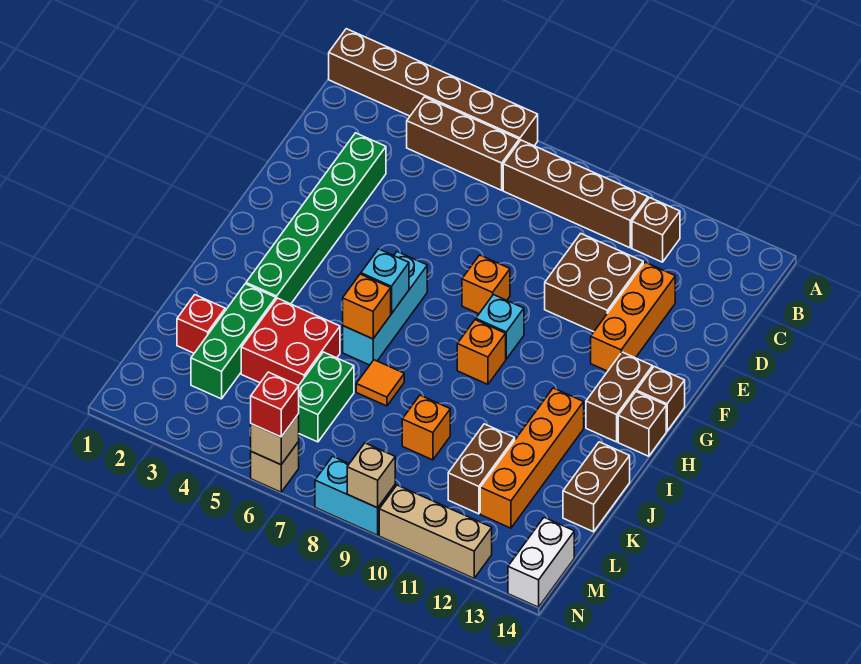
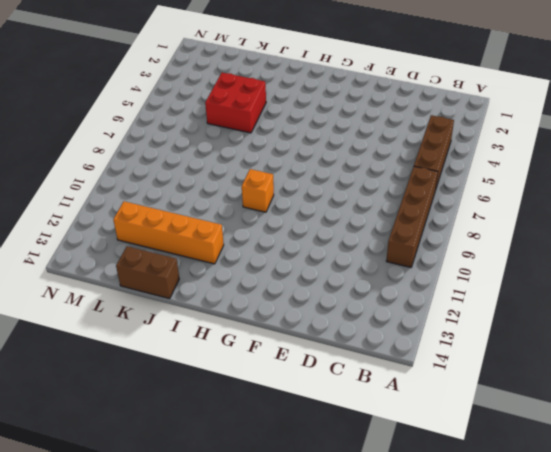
none -> brown 1x6 brick [329,29,538,146]
none -> brown 1x1 brick [632,198,680,262]
none -> green 1x6 brick [246,133,386,304]
none -> brown 2x2 brick [545,234,643,332]

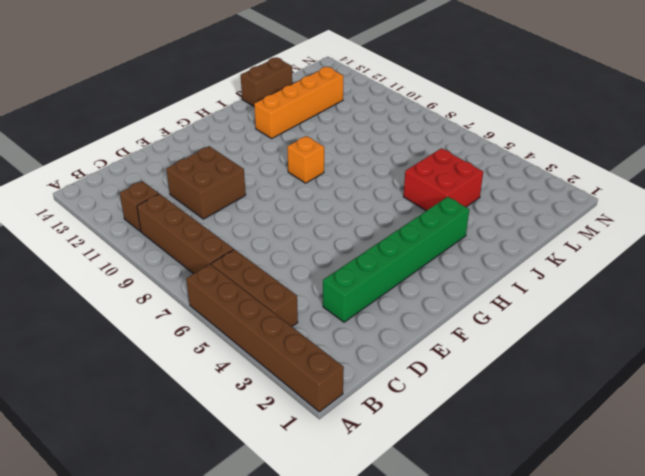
none -> orange 1x3 brick [591,262,675,371]
none -> orange 1x1 brick [462,255,510,314]
none -> cyan 1x3 brick [343,252,427,365]
none -> cyan 1x1 brick [476,295,524,359]

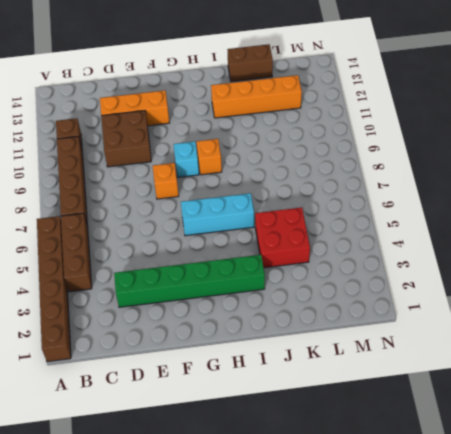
none -> brown 1x2 brick [586,352,653,442]
none -> brown 1x1 brick [637,366,685,431]
none -> brown 1x1 brick [618,392,666,456]
none -> green 1x3 brick [191,284,276,399]

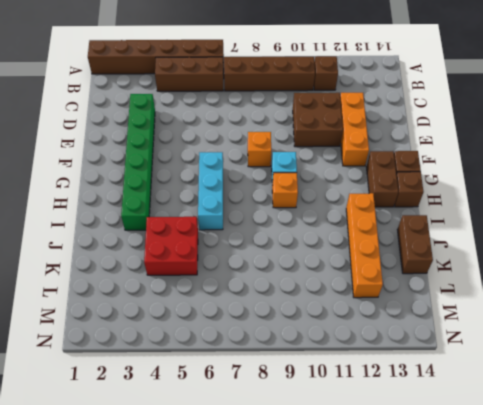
none -> green 1x3 brick [191,284,276,399]
none -> orange 1x1 tile [356,360,404,406]
none -> red 1x1 brick [177,295,225,353]
none -> green 1x2 brick [299,352,354,442]

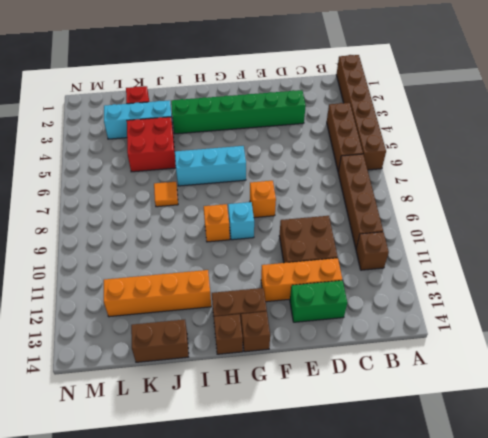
green 1x2 brick [290,280,347,322] -> green 1x2 brick moved to [299,352,354,442]
cyan 1x3 brick [104,100,173,139] -> green 1x3 brick [191,284,276,399]
none -> orange 1x1 brick [402,395,450,460]
none -> brown 1x2 brick [448,424,515,514]
none -> white 1x2 brick [508,518,574,607]
none -> tan 1x1 brick [251,442,299,492]

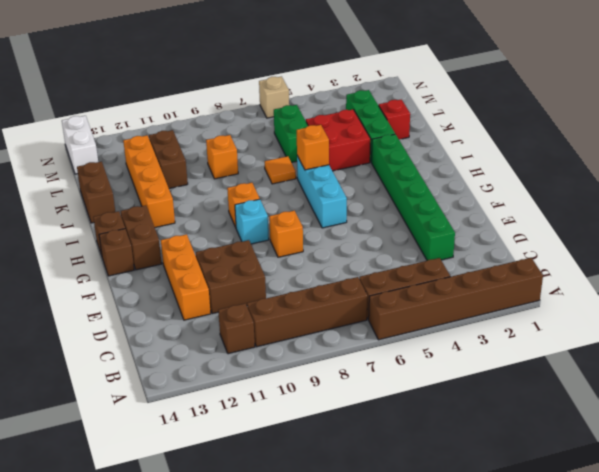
none -> cyan 1x2 brick [315,456,395,535]
none -> tan 1x3 brick [379,485,492,578]
none -> cyan 1x1 brick [361,249,409,314]
none -> tan 1x1 brick [251,414,299,465]

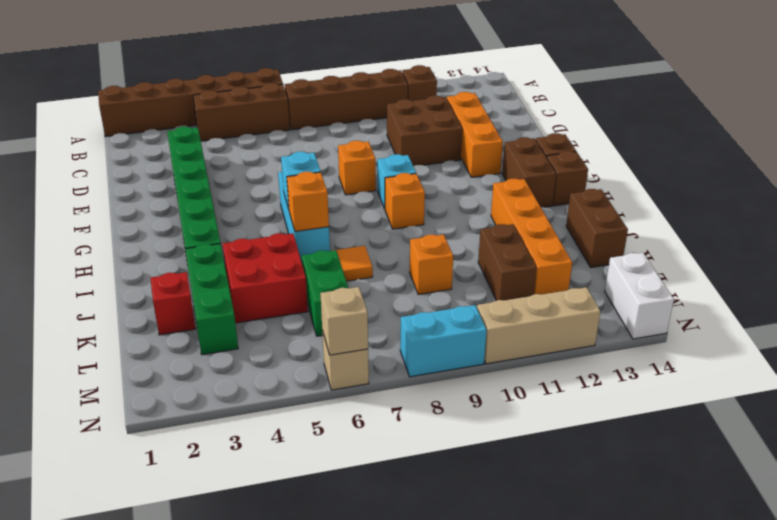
none -> tan 1x1 brick [347,443,395,508]
none -> red 1x1 brick [251,372,299,437]

